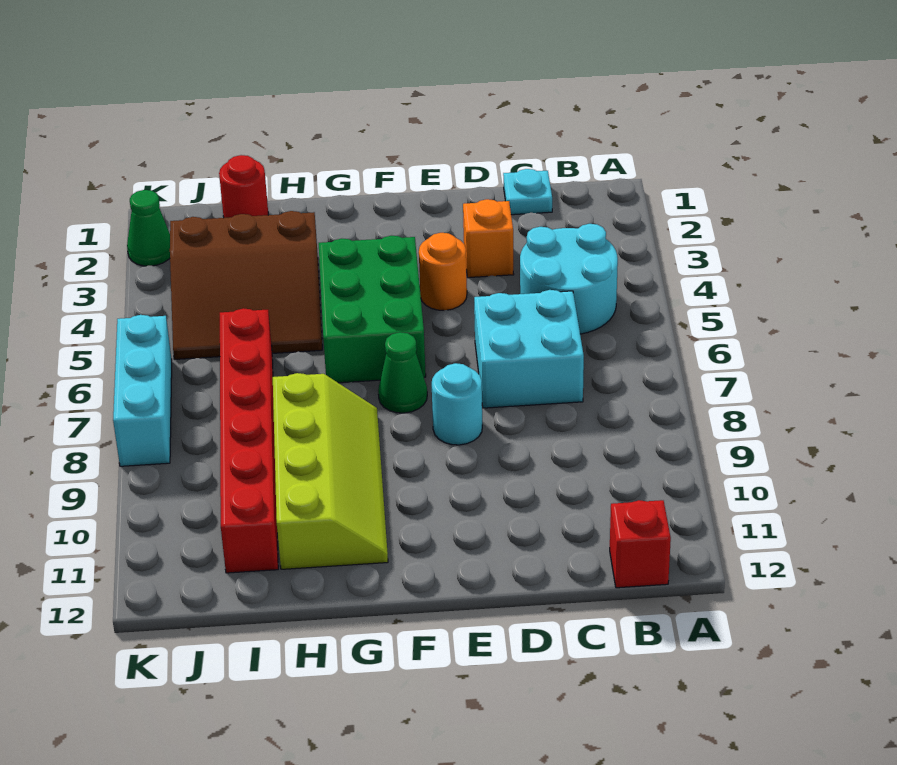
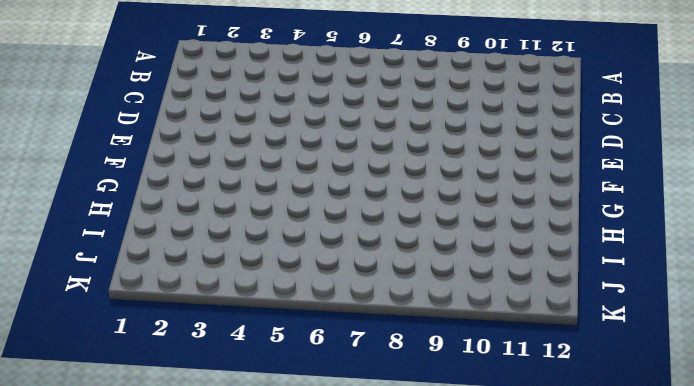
none -> cyan 2x2 round brick [520,224,618,334]
none -> red 1x1 brick [610,500,671,588]
none -> cyan 1x1 plate [503,169,552,215]

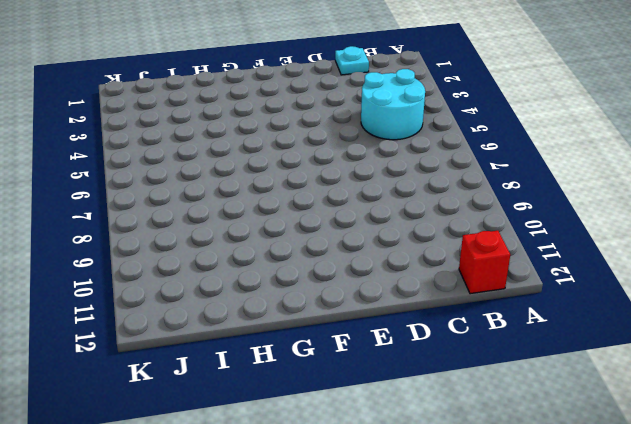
none -> cyan 2x2 brick [474,290,584,408]
none -> orange 1x1 brick [463,199,514,278]
none -> orange 1x1 round brick [419,233,467,310]

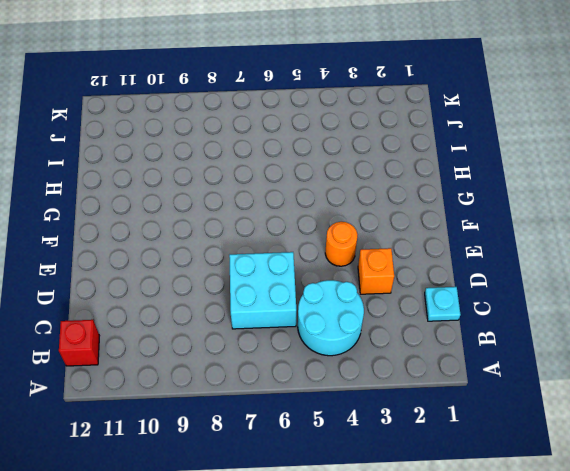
none -> cyan 1x1 round brick [432,363,482,445]
none -> green 2x3 brick [319,236,426,383]
none -> green 1x1 cone [378,332,427,413]

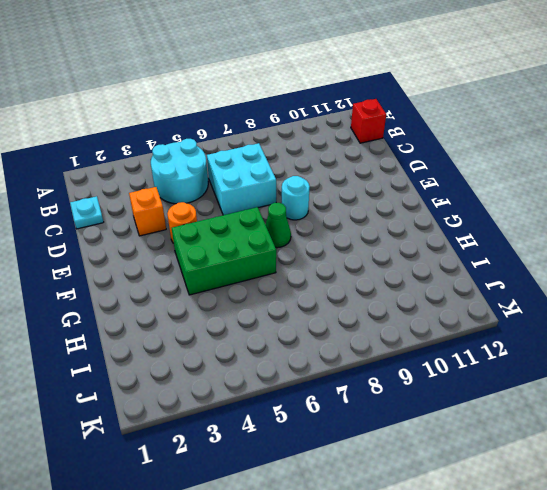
none -> lime 2x4 slope [273,373,388,569]
none -> brown 3x3 slope [170,211,322,359]
none -> red 1x1 round brick [219,155,268,218]

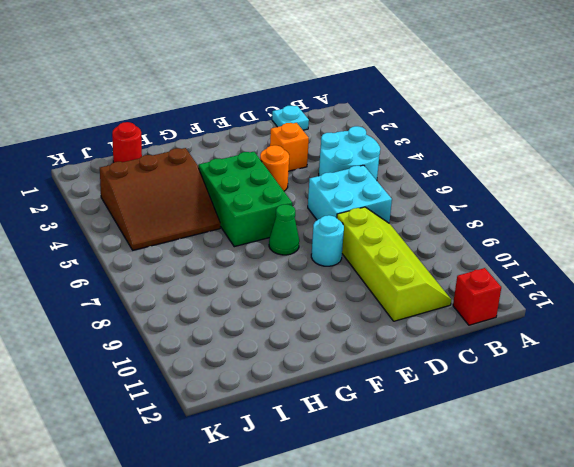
lime 2x4 slope [337,207,451,321] -> lime 2x4 slope moved to [273,373,388,569]
none -> red 1x6 brick [220,308,278,573]
none -> green 1x1 cone [127,190,170,266]
none -> cyan 1x3 brick [113,315,172,466]

